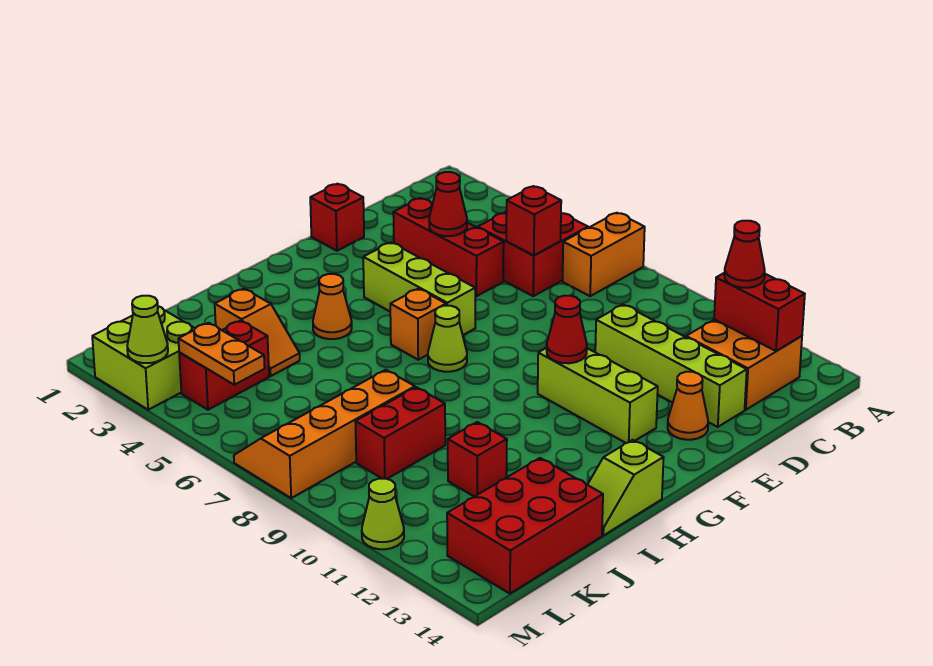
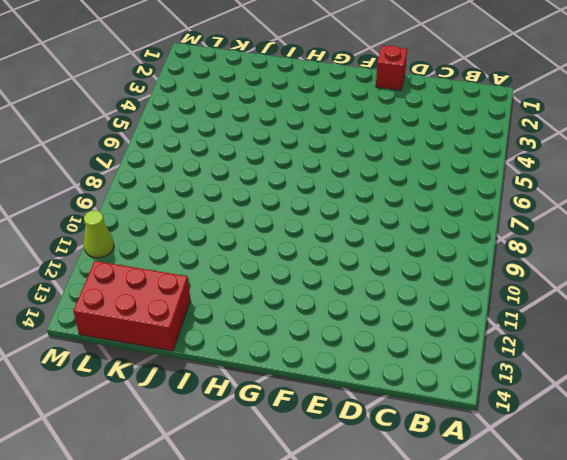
none -> orange 1x2 brick [562,213,645,296]
none -> red 2x2 brick [478,211,588,296]
none -> orange 2x2 brick [686,319,802,410]

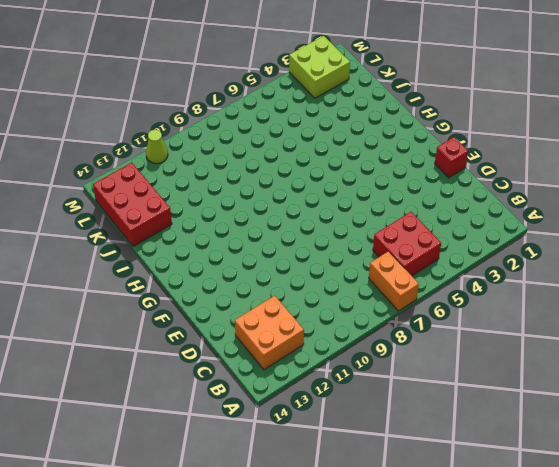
none -> red 1x3 brick [393,198,504,296]
none -> lime 1x4 brick [595,305,747,427]
none -> orange 1x1 cone [668,372,708,440]

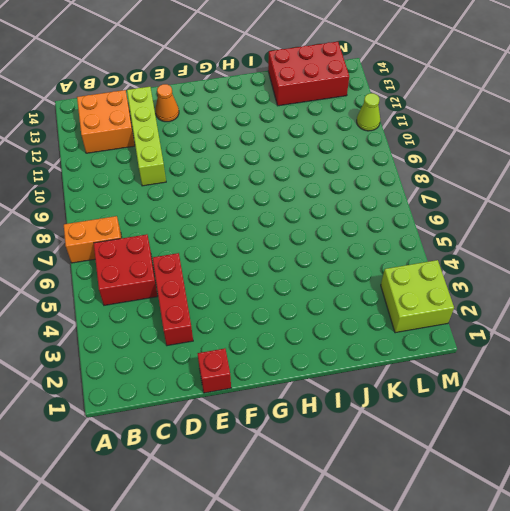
none -> lime 1x3 brick [363,243,475,335]
none -> lime 1x3 brick [538,348,658,443]
none -> orange 1x1 brick [390,289,446,360]

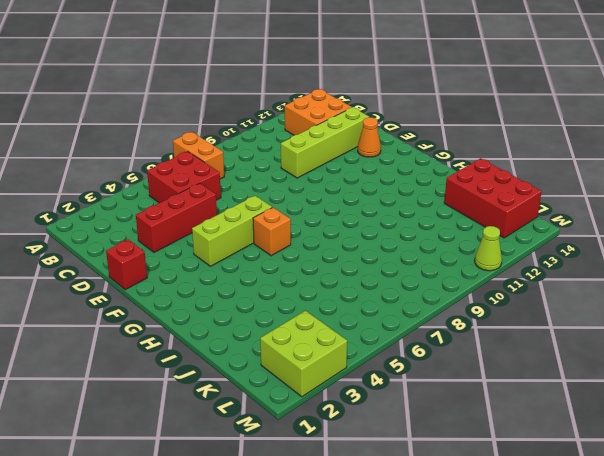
none -> lime 1x3 brick [538,348,658,443]
none -> lime 1x1 cone [428,306,467,372]
none -> orange 1x1 cone [313,274,352,339]

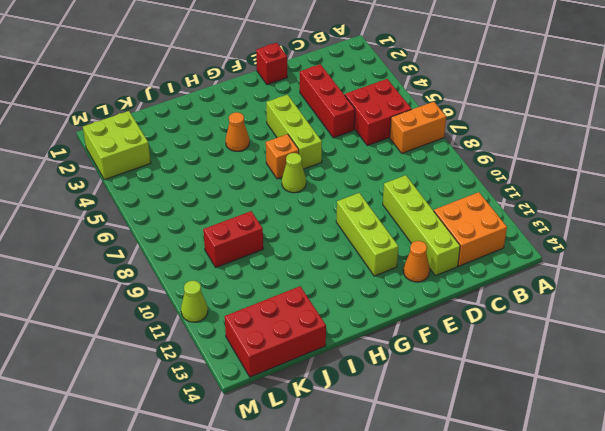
none -> lime 1x2 slope [588,440,664,535]
none -> orange 1x2 slope [215,289,300,376]
none -> orange 2x4 slope [234,370,415,498]

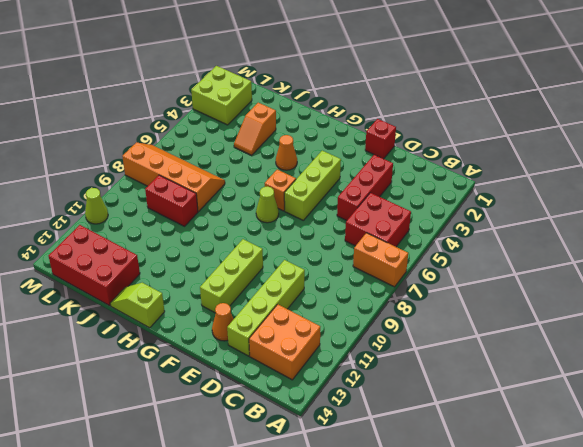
none -> red 1x1 brick [448,422,507,497]
none -> red 1x2 brick [179,321,269,410]
none -> red 1x2 brick [714,273,805,351]

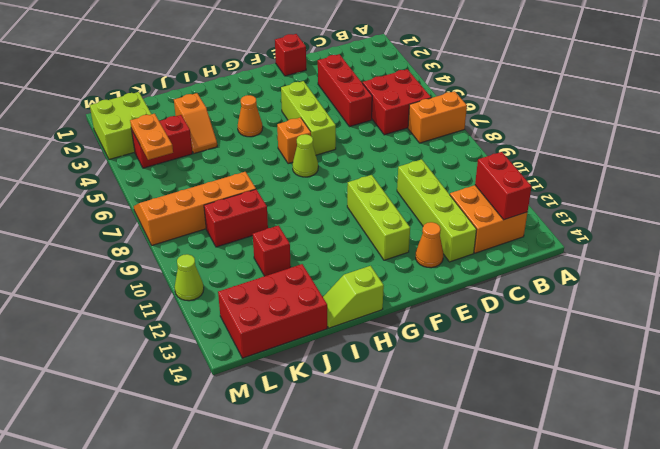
none -> red 1x1 brick [506,186,561,255]
none -> red 1x1 cone [429,172,467,236]
none -> red 1x1 cone [547,296,587,363]

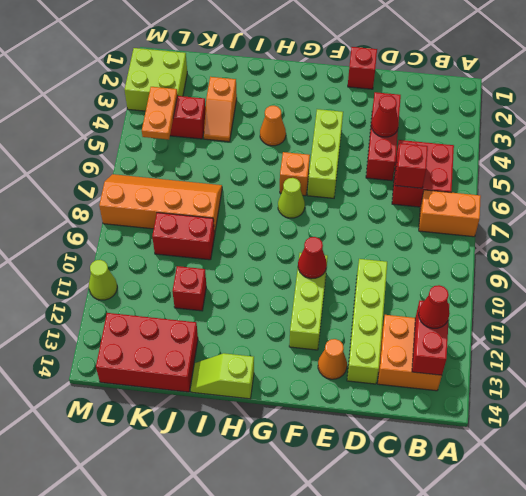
none -> lime 1x1 cone [127,296,168,363]

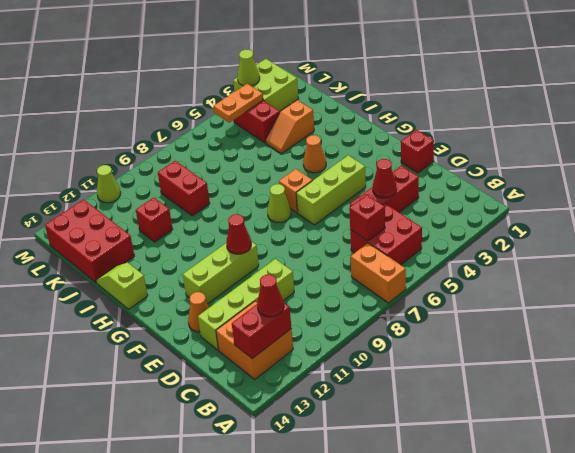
none -> orange 2x4 slope [234,370,415,498]

